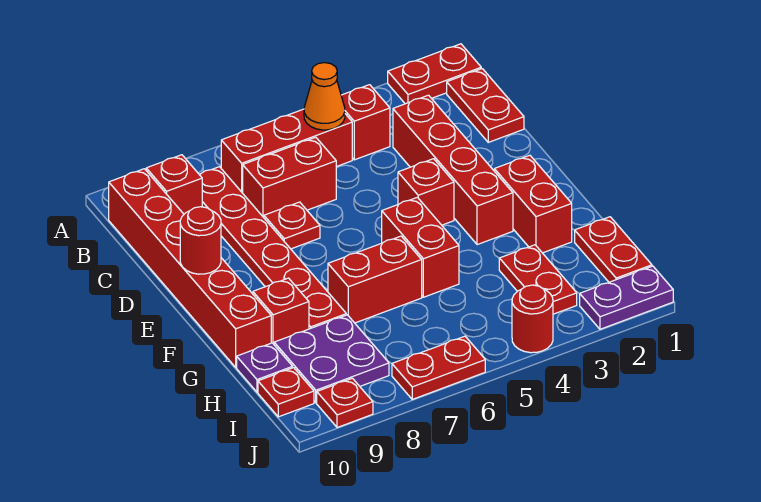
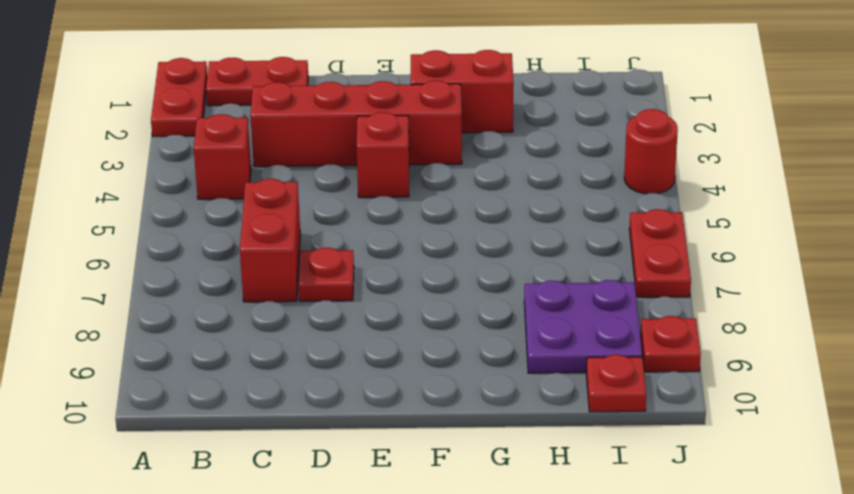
none -> red 1x3 brick [221,109,352,193]
none -> red 1x6 plate [199,167,346,329]
none -> red 1x1 brick [146,155,202,214]

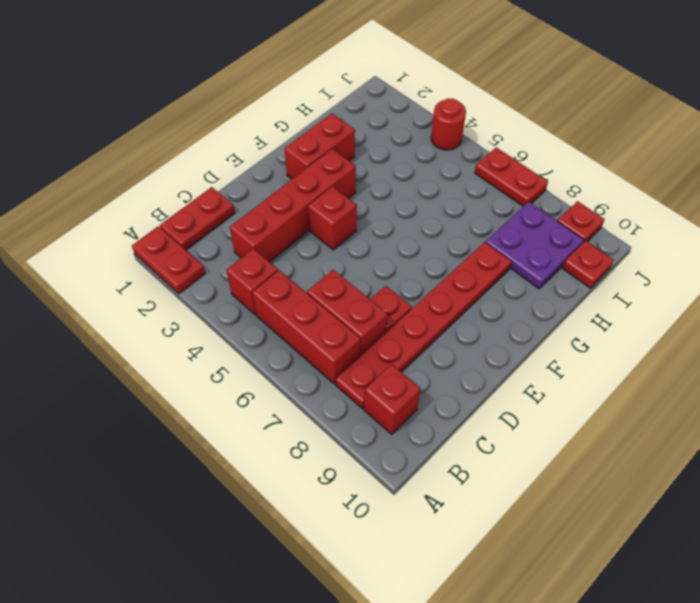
none -> red 1x6 brick [109,169,271,367]
none -> red 1x2 brick [382,197,459,297]
none -> red 1x2 brick [328,236,422,323]

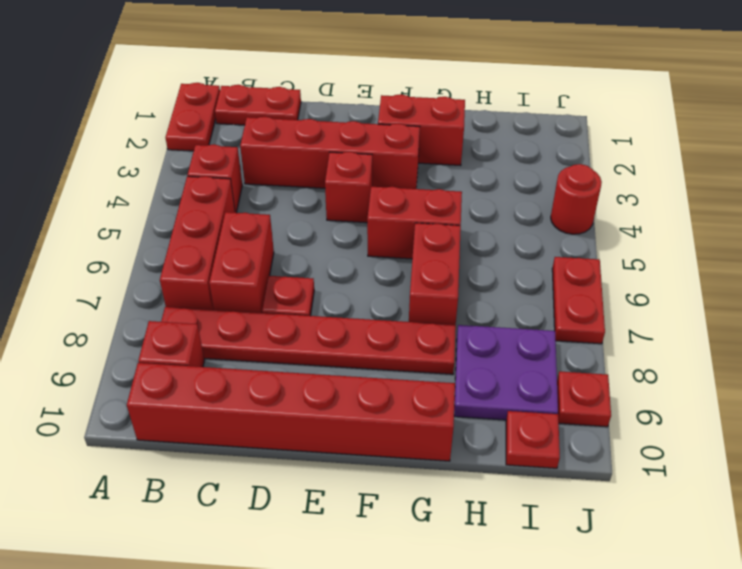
none -> red 1x1 brick [253,278,309,344]
none -> red 1x2 plate [575,217,652,282]
none -> red 1x2 plate [499,245,577,314]

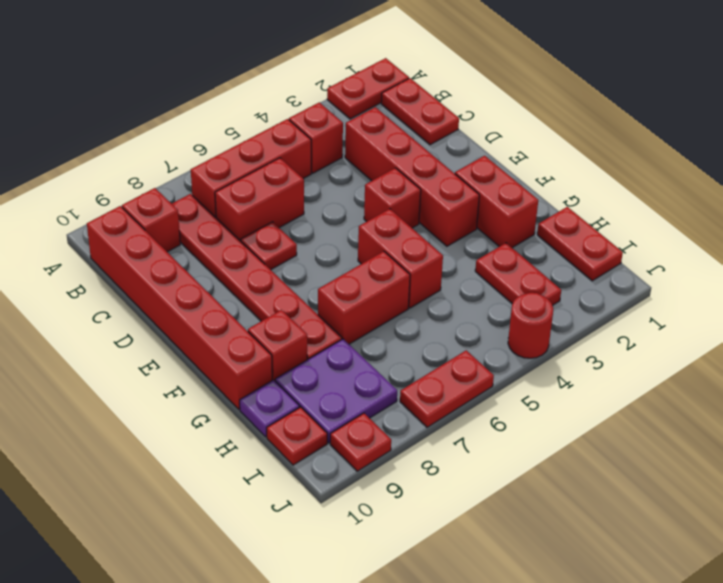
none -> purple 1x2 plate [580,266,673,329]
none -> orange 1x1 cone [304,63,345,130]
none -> red 1x1 round brick [180,207,221,274]

